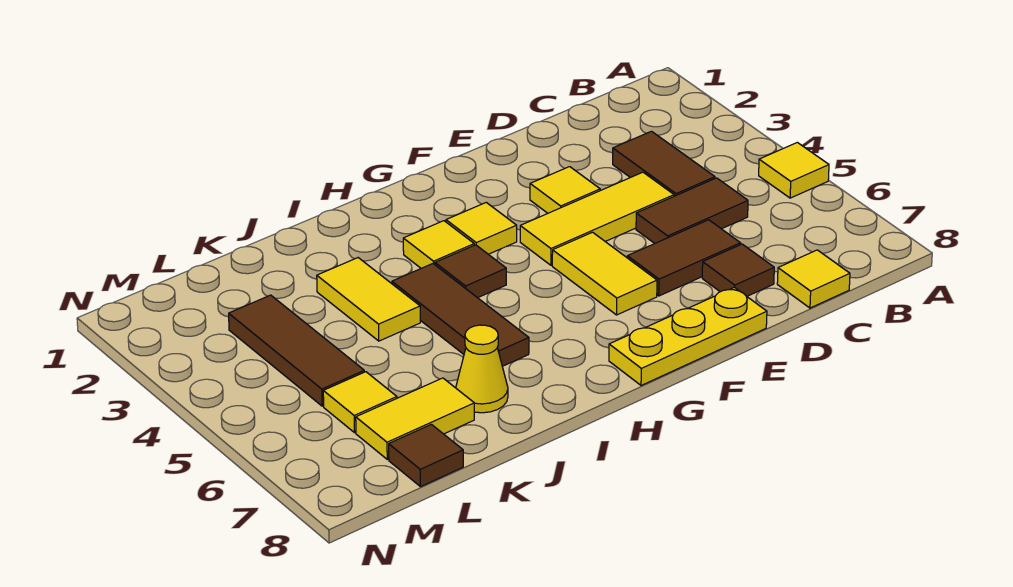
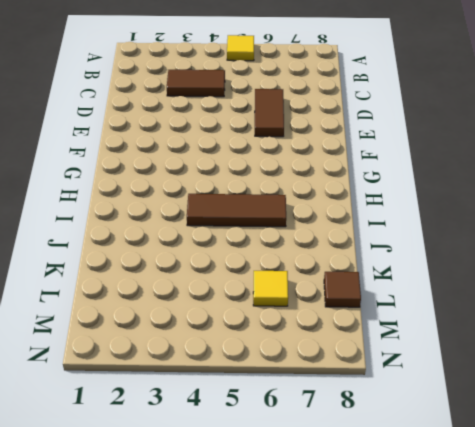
none -> brown 1x2 tile [636,178,748,244]
none -> yellow 1x1 tile [777,250,850,308]
none -> yellow 1x3 tile [520,172,674,265]

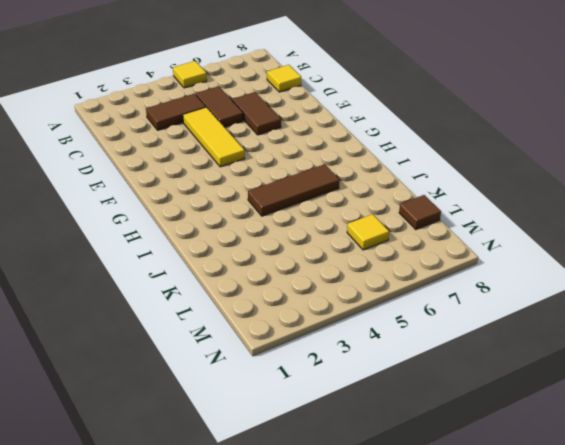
none -> brown 1x1 tile [702,244,774,296]
none -> yellow 1x1 tile [530,167,600,213]
none -> yellow 1x3 plate [609,287,767,385]

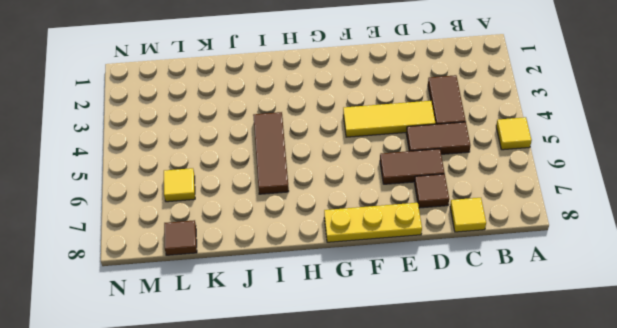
none -> yellow 1x1 tile [530,167,600,213]
none -> yellow 1x2 tile [552,232,657,315]
none -> yellow 1x1 tile [446,203,517,254]

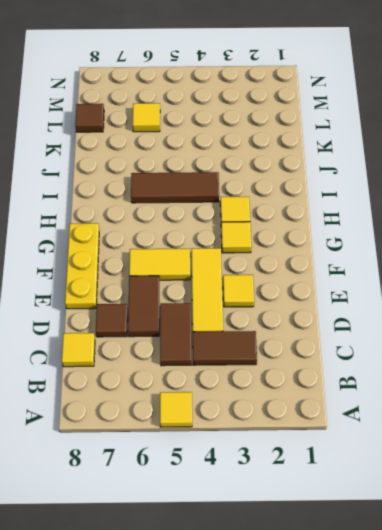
none -> brown 1x1 tile [435,245,506,298]
none -> yellow 1x2 tile [317,258,420,341]
none -> yellow 1x1 cone [456,325,508,413]

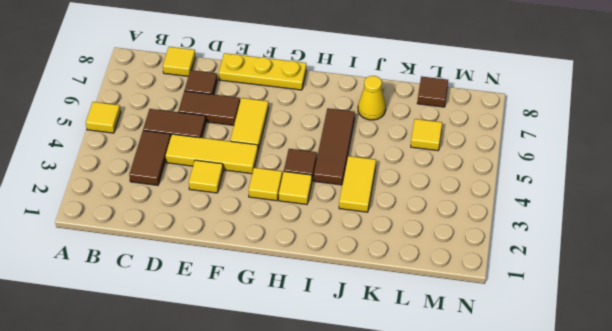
none -> yellow 1x2 tile [356,378,474,459]
none -> brown 1x3 tile [229,295,364,406]

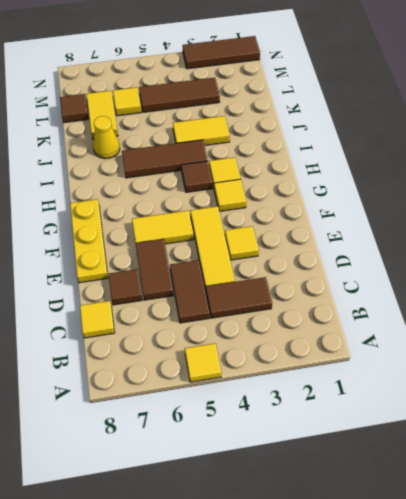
brown 1x3 tile [183,36,260,69] -> none

